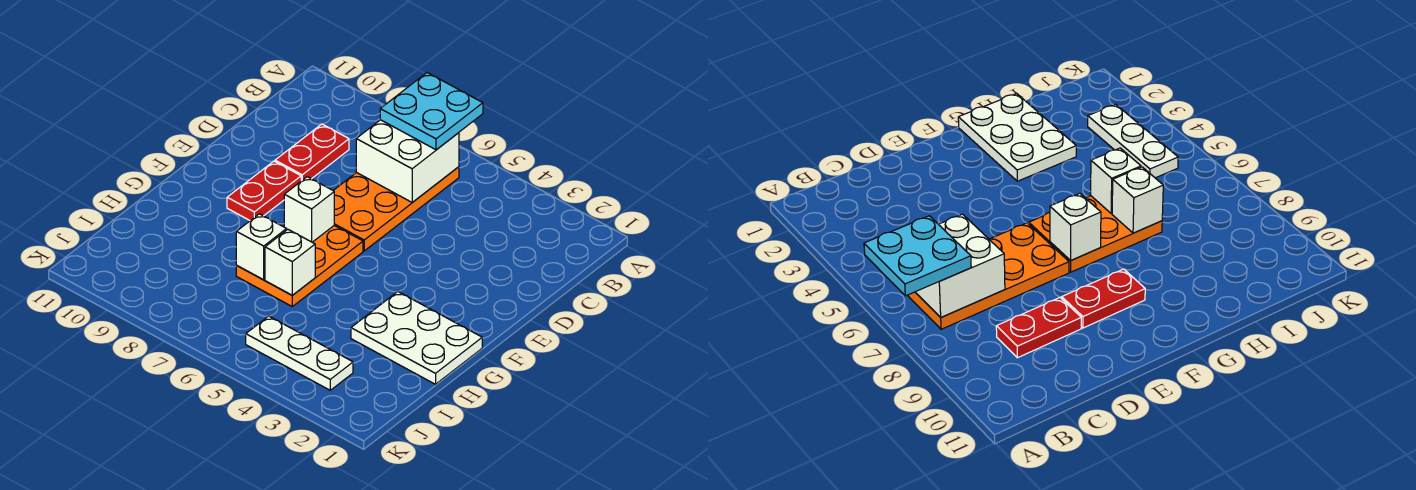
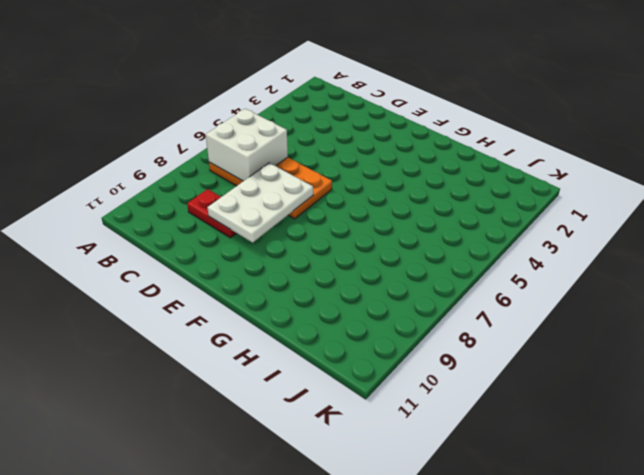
white 2x3 plate [207,163,313,243] -> white 2x3 plate moved to [351,292,482,384]
none -> red 1x2 plate [227,161,301,221]
none -> orange 2x3 plate [236,225,363,306]

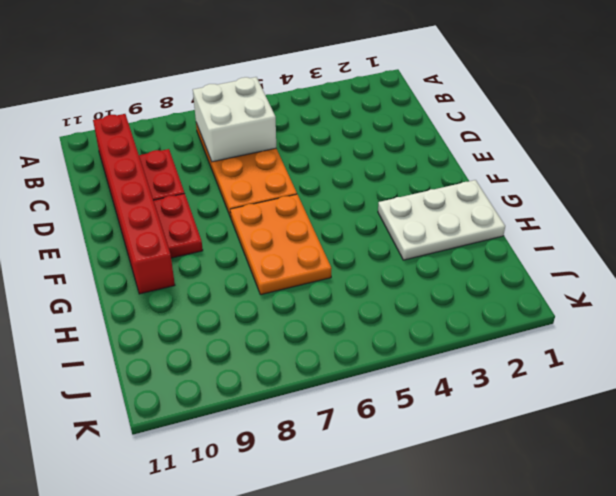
red 1x6 brick [93,114,175,294] -> none
none -> white 1x3 plate [246,316,353,390]
none -> white 1x1 brick [284,177,334,242]

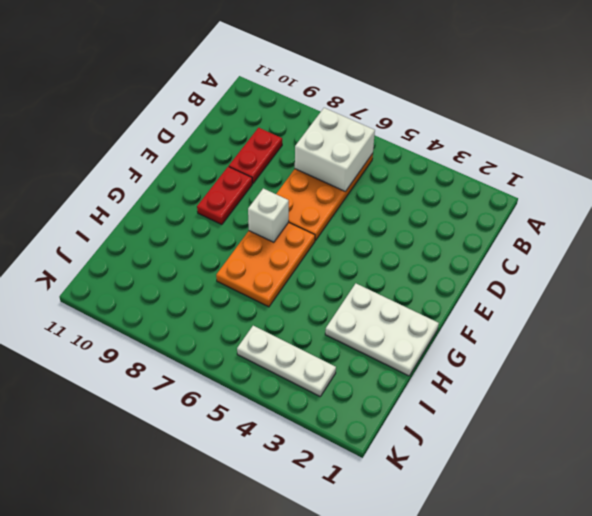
none -> white 1x1 brick [265,230,315,295]
none -> white 1x1 brick [236,214,287,280]

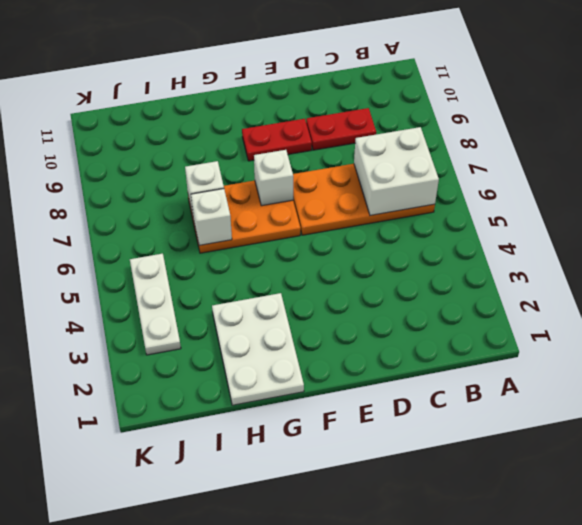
none -> cyan 2x2 plate [380,73,483,150]

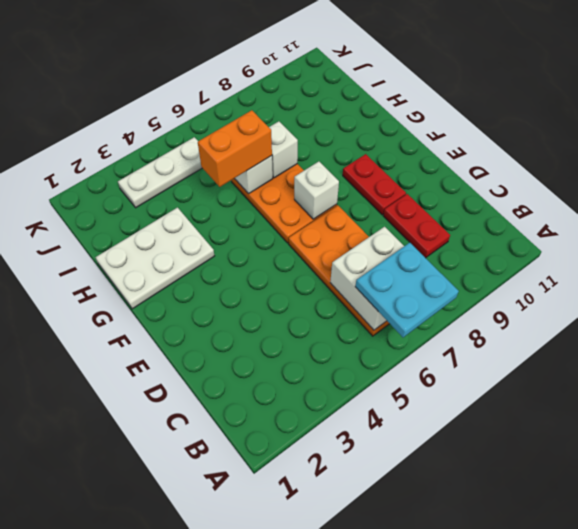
orange 1x2 brick [198,110,272,187] -> none

